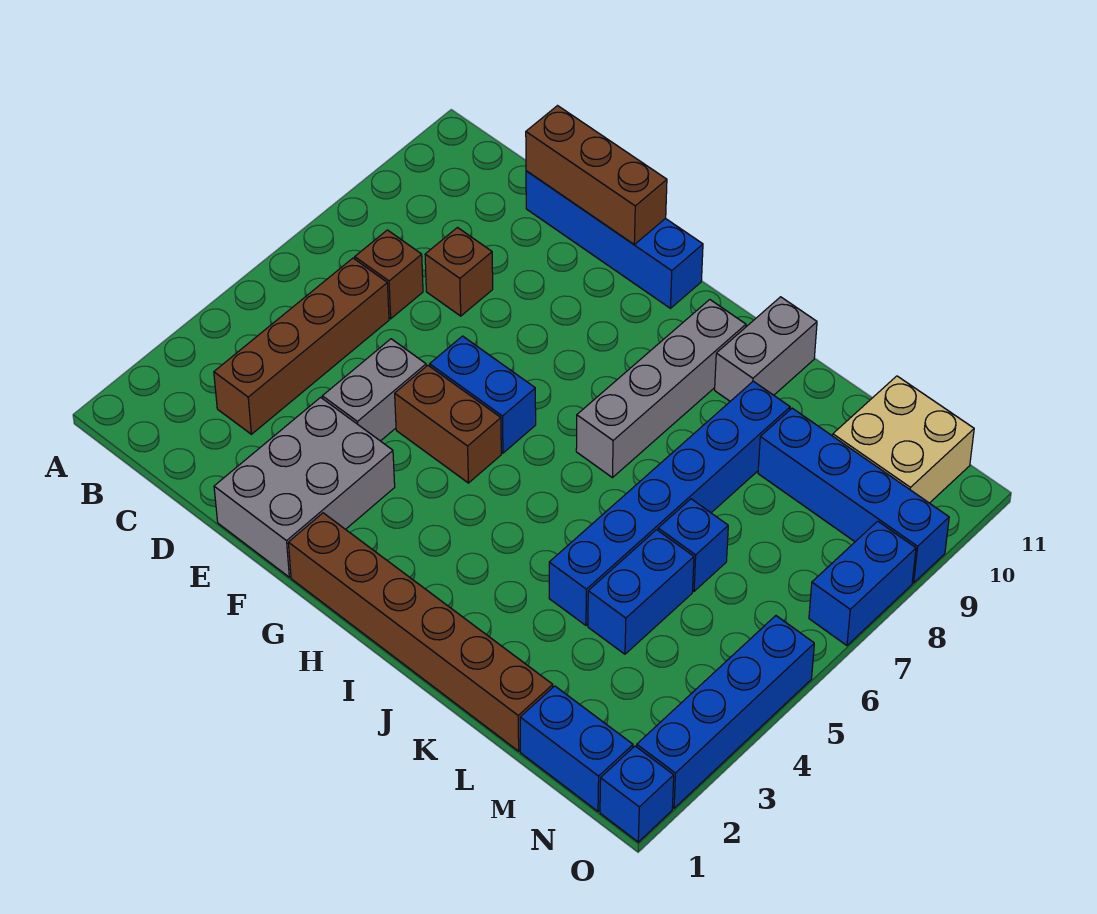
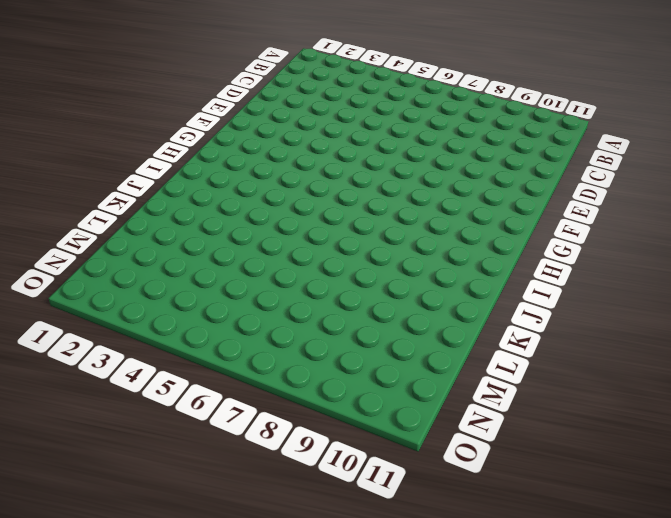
none -> brown 1x4 brick [214,258,389,434]
none -> brown 1x1 brick [355,230,423,319]
none -> brown 1x1 brick [425,228,493,316]

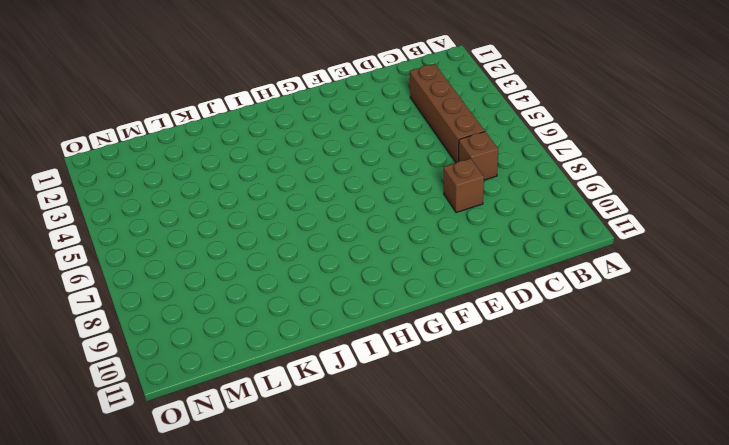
none -> blue 1x4 brick [526,171,703,308]
none -> grey 2x3 brick [214,397,395,577]
none -> grey 1x2 brick [322,339,426,441]

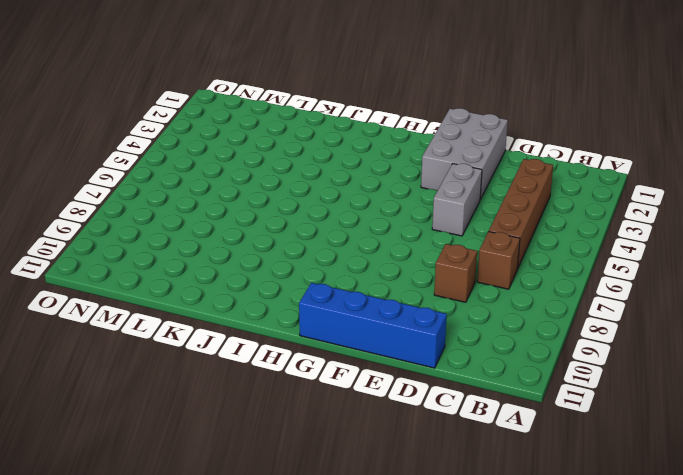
none -> brown 1x2 brick [395,365,501,483]
none -> blue 1x2 brick [430,336,536,453]
none -> brown 1x6 brick [288,513,553,751]

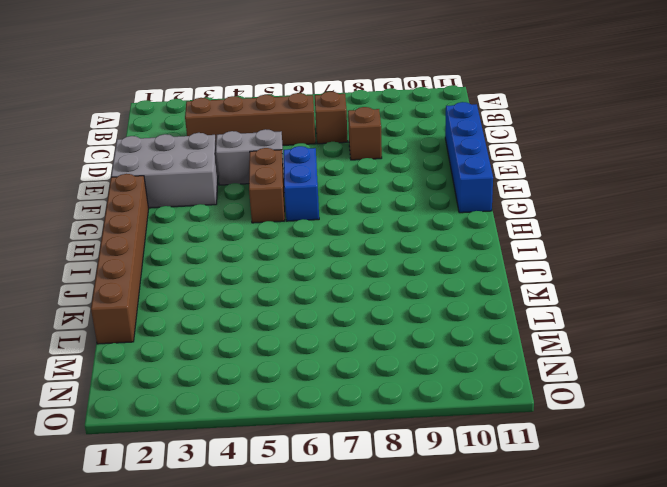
none -> grey 1x4 brick [576,300,746,478]
none -> grey 1x2 brick [715,297,817,401]
none -> blue 1x6 brick [549,381,790,625]

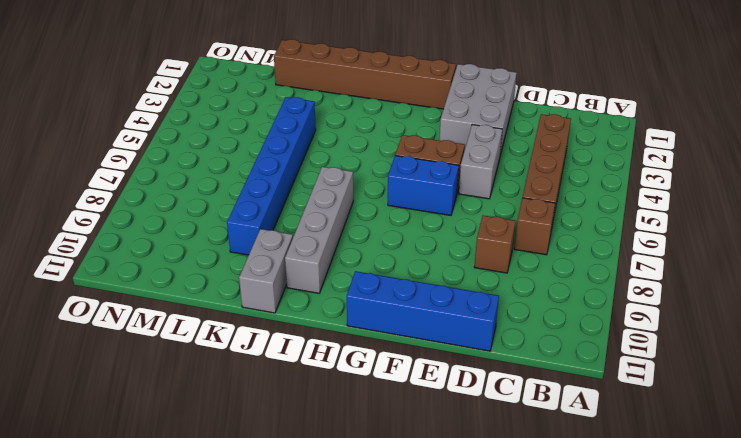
none -> blue 1x2 brick [588,530,694,654]
none -> blue 1x1 brick [658,499,728,591]
none -> blue 1x4 brick [758,408,949,583]

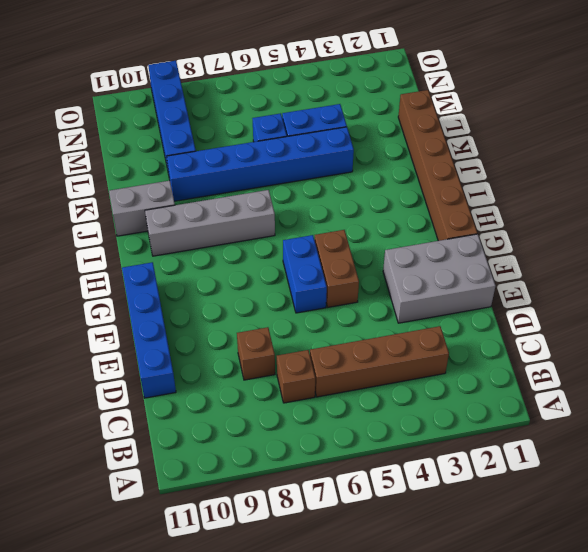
none -> grey 1x2 brick [322,339,426,441]
none -> blue 1x2 brick [520,686,633,811]
none -> tan 2x2 brick [833,376,974,503]

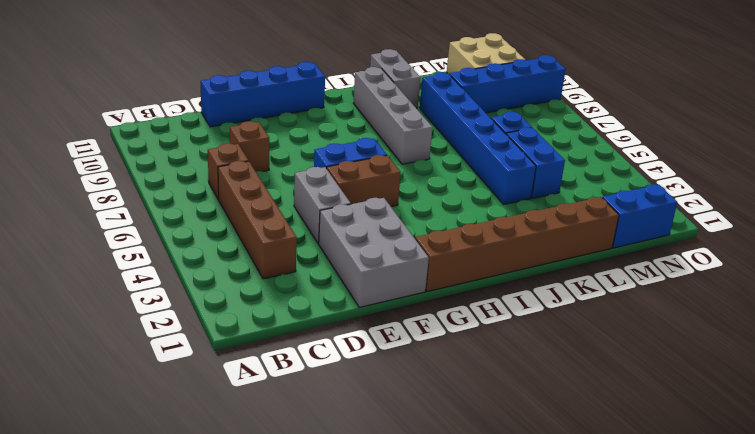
none -> blue 1x1 brick [600,746,674,842]
none -> blue 1x4 brick [637,616,814,808]
none -> blue 1x2 brick [809,521,916,646]

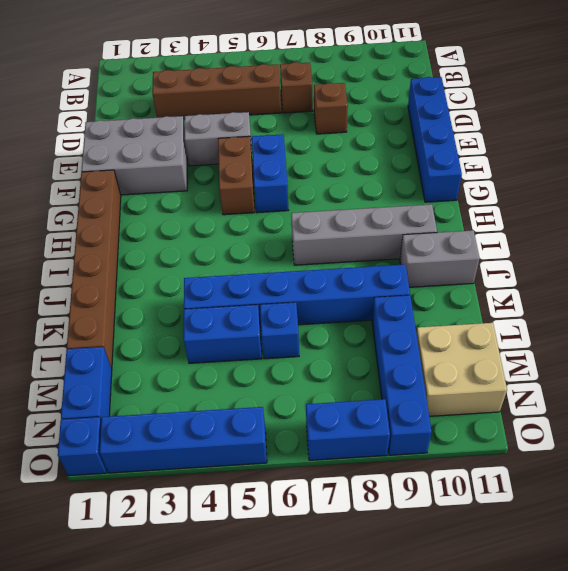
none -> brown 1x3 brick [526,106,667,244]

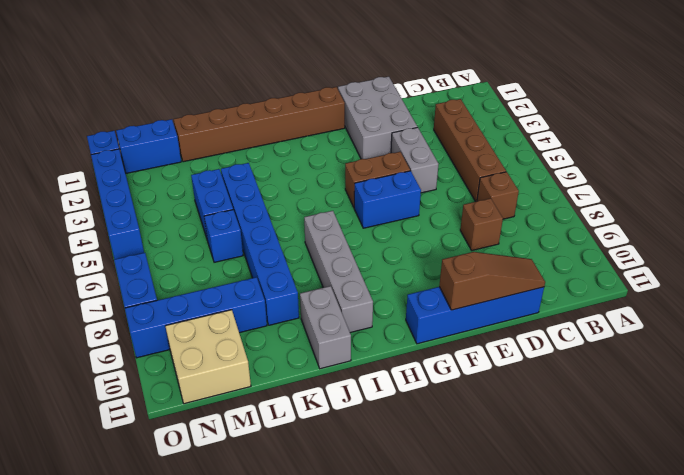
brown 1x3 slope [439,252,545,310] -> brown 1x3 brick [526,106,667,244]

